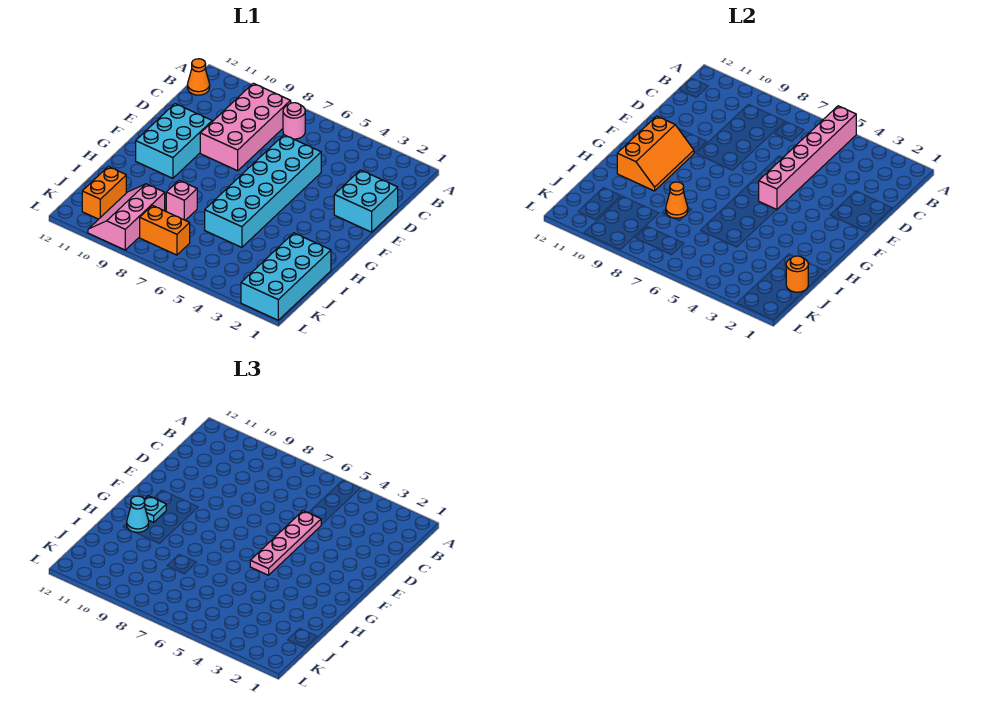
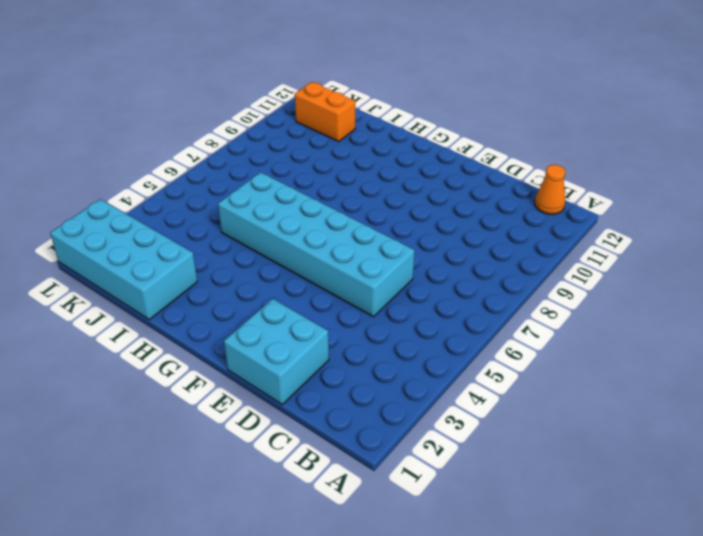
none -> pink 1x1 round brick [283,103,305,139]
none -> pink 2x4 brick [200,83,291,171]
none -> cyan 2x3 brick [136,104,212,178]

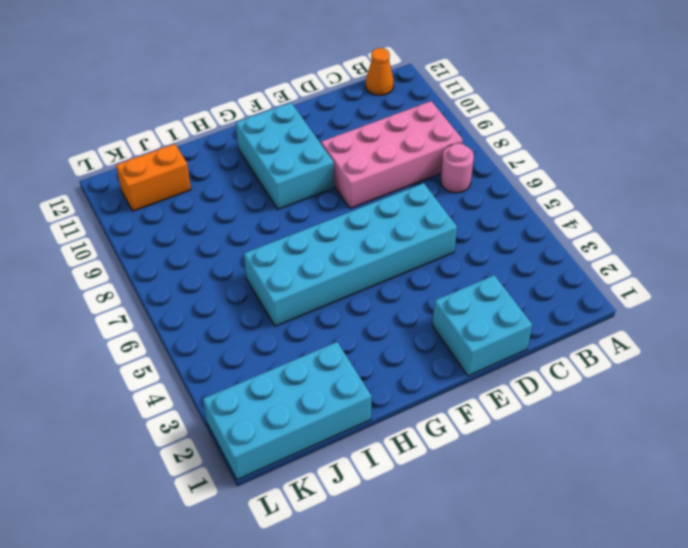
cyan 2x3 brick [236,103,334,209] -> cyan 2x3 brick turned to [136,104,212,178]
none -> pink 1x1 brick [166,180,197,220]
none -> pink 2x3 slope [88,184,165,250]
none -> orange 1x2 brick [140,205,190,255]

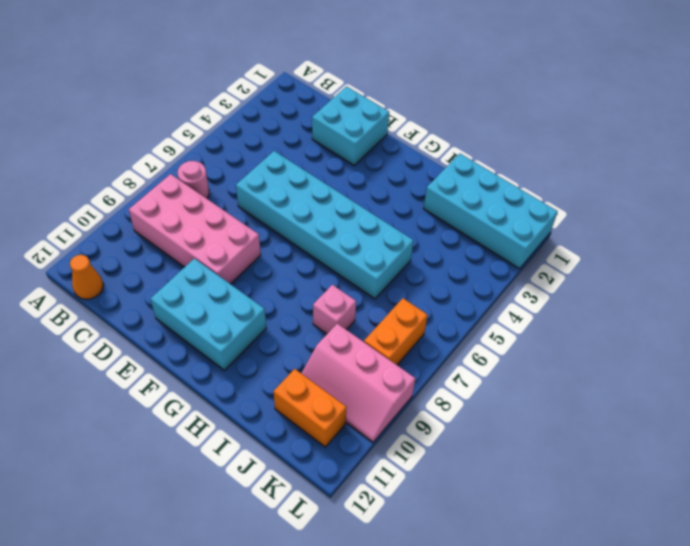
none -> pink 1x6 brick [759,106,856,210]
none -> orange 2x3 slope [617,116,694,191]
none -> orange 1x1 cone [666,182,688,218]

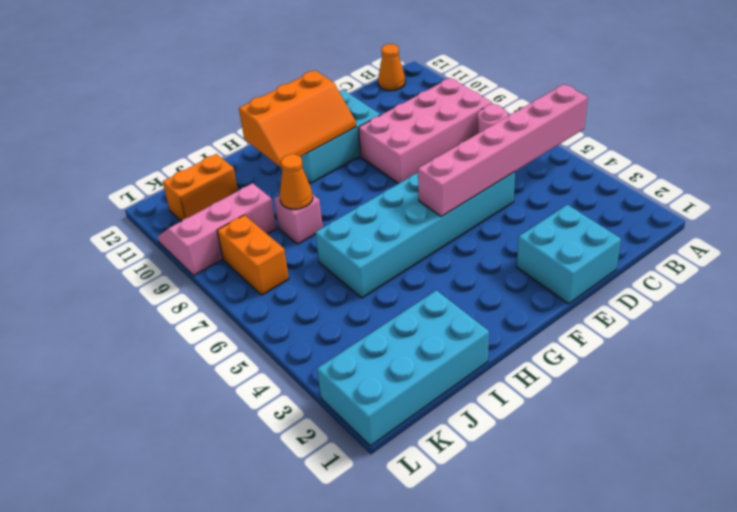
none -> orange 1x1 round brick [786,256,808,292]
none -> pink 1x4 plate [250,511,321,575]
none -> cyan 1x1 plate [144,496,166,522]

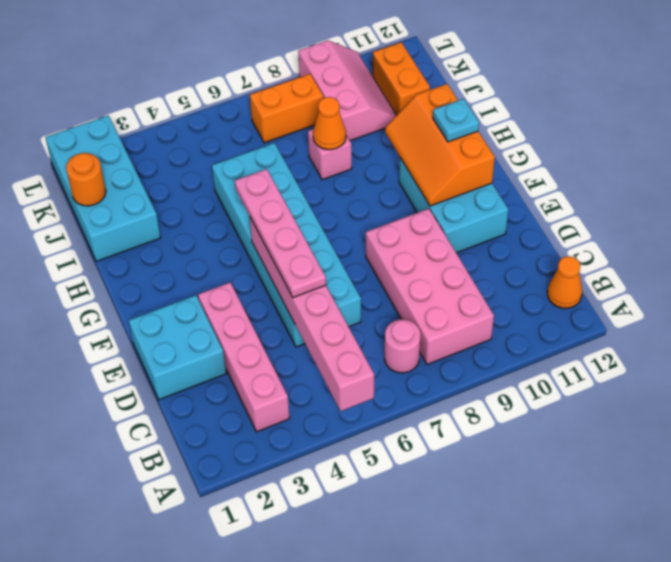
pink 1x4 brick [198,283,290,432] -> none
none -> cyan 1x1 cone [127,496,149,532]

